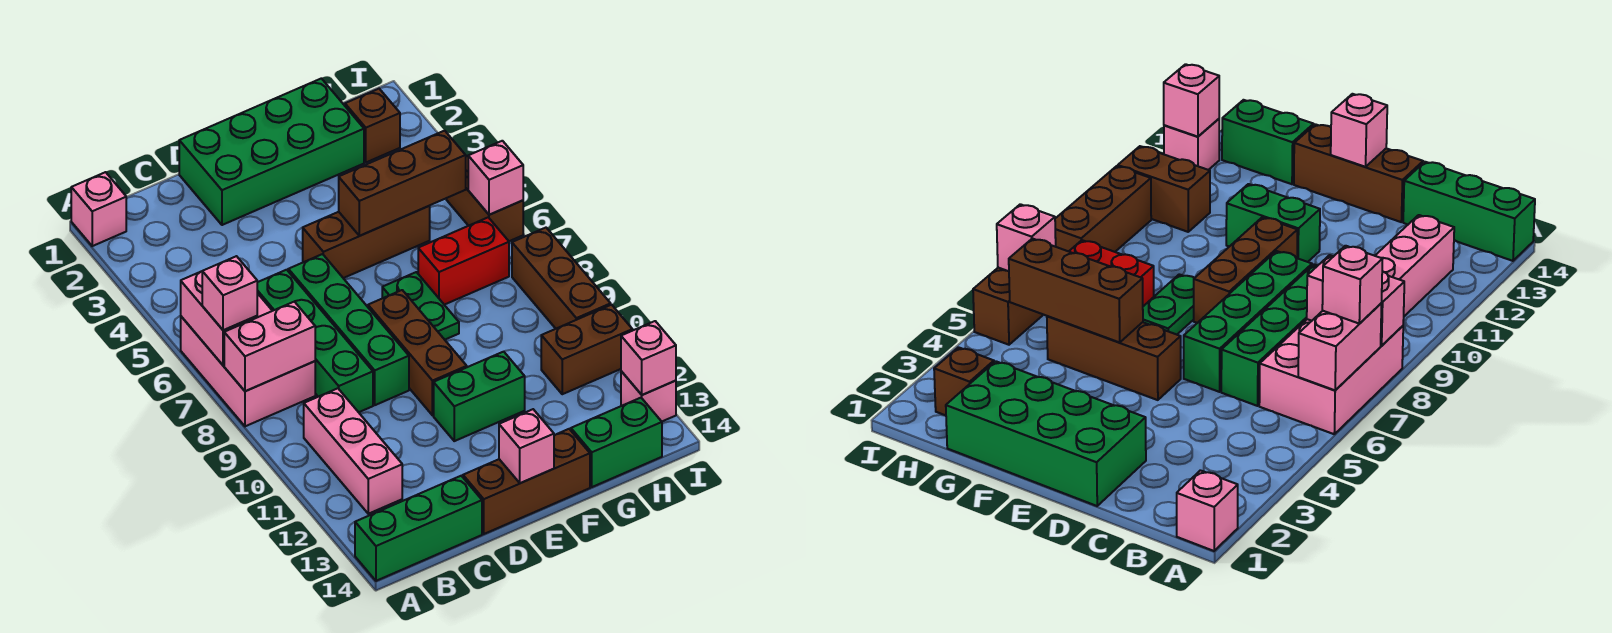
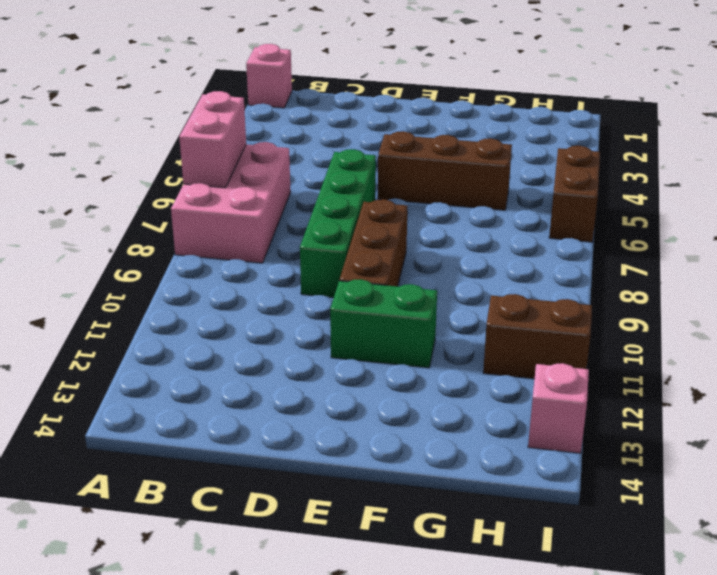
none -> green 1x3 brick [355,476,482,581]
none -> pink 1x3 brick [304,388,402,514]
none -> green 1x4 brick [257,270,373,412]

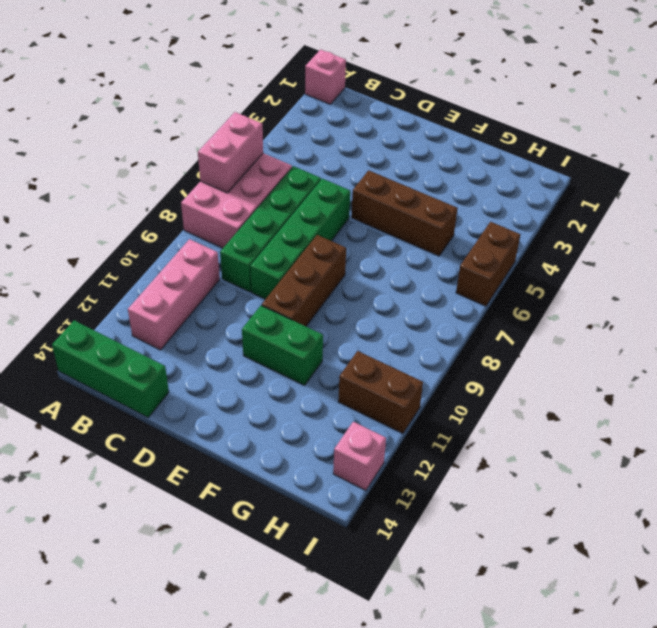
none -> green 2x4 brick [179,78,364,225]
none -> brown 1x3 brick [463,429,590,534]
none -> green 1x2 plate [382,272,459,340]

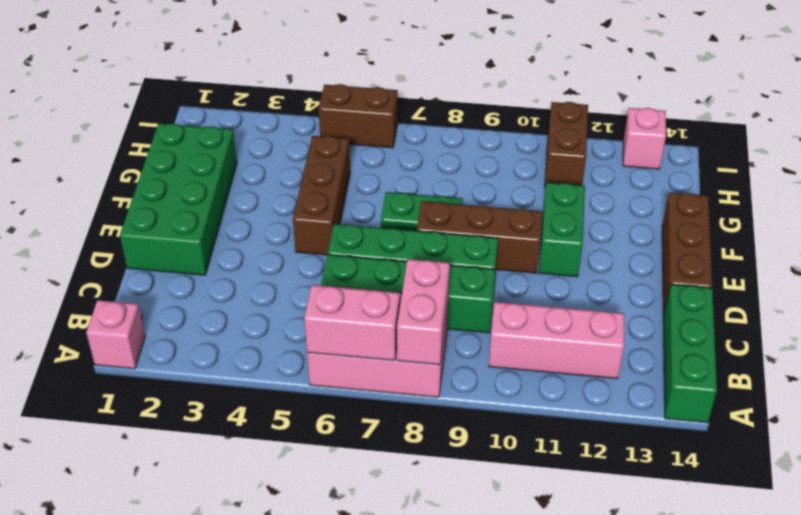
none -> red 1x2 brick [418,217,509,305]
none -> green 1x2 brick [571,398,662,487]
none -> brown 1x1 brick [345,89,400,162]

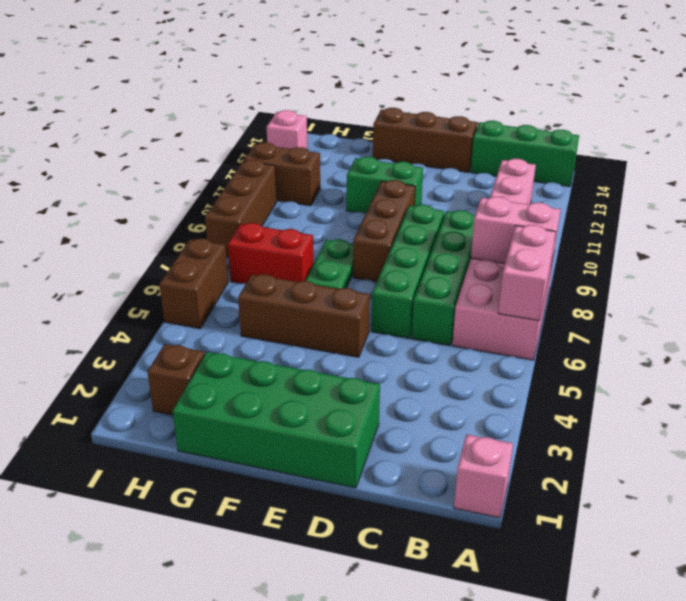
none -> green 1x2 brick [571,398,662,487]
none -> pink 1x1 brick [499,409,554,483]
none -> brown 1x3 brick [339,131,466,236]

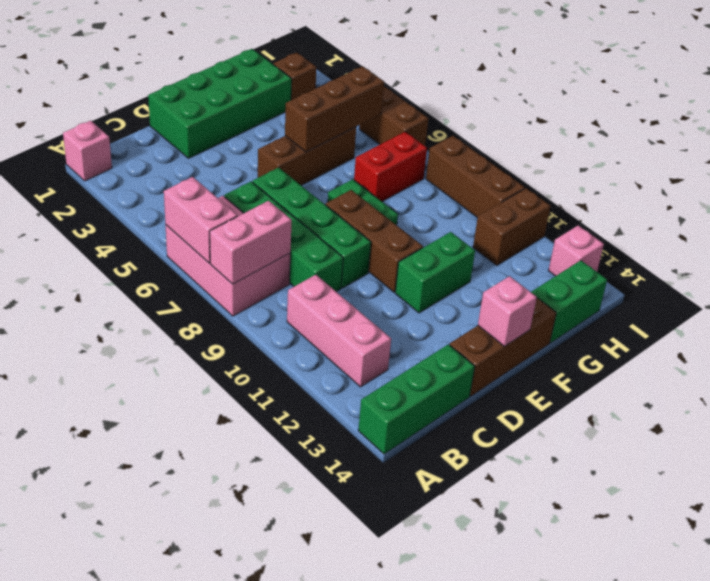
none -> pink 1x1 brick [468,141,523,215]
none -> pink 1x1 brick [621,321,676,395]
none -> pink 1x1 brick [202,256,257,330]

